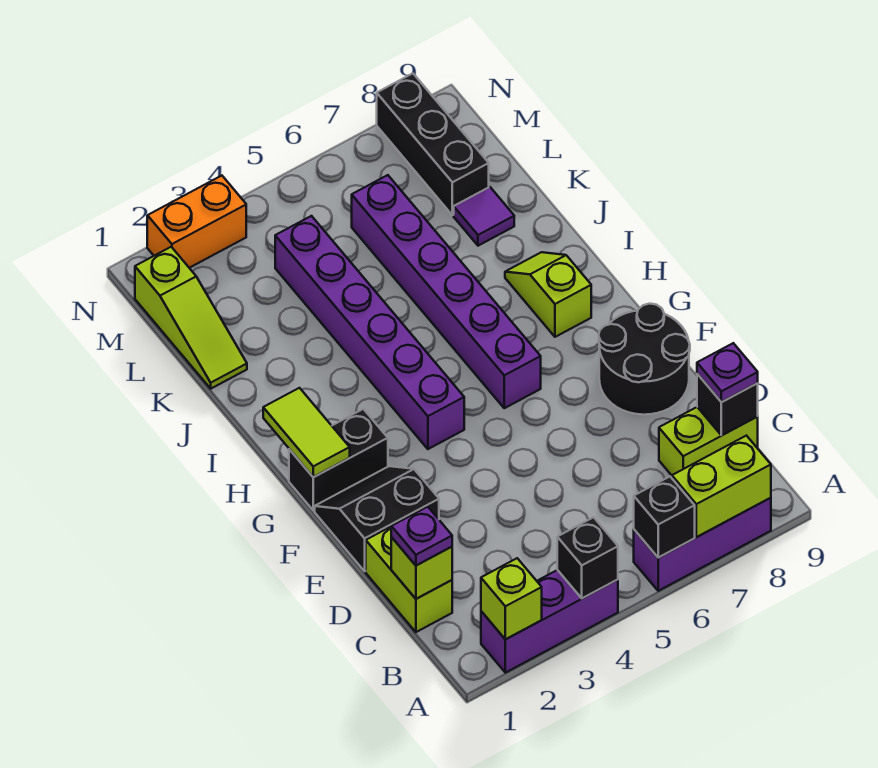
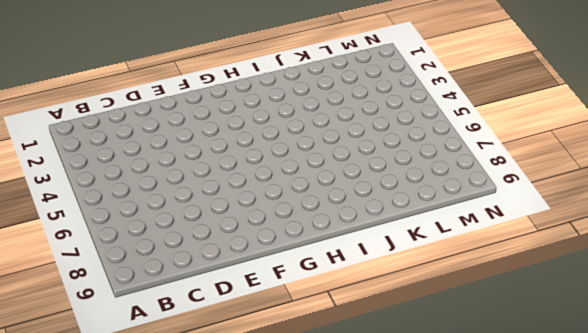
none -> purple 1x3 brick [481,570,618,673]
none -> purple 1x3 brick [634,498,771,591]
none -> lime 1x2 brick [366,527,452,632]

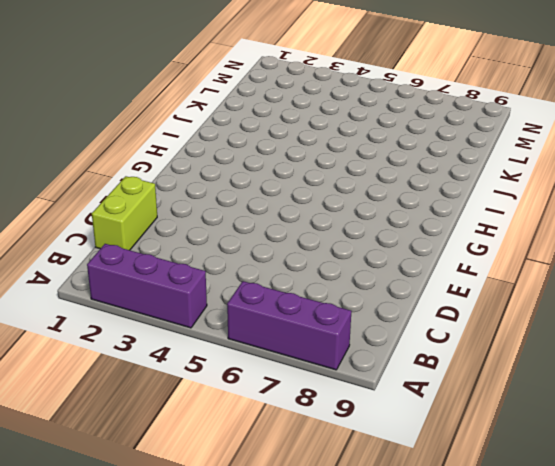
none -> lime 1x2 brick [659,407,758,475]
none -> black 2x2 slope [315,466,439,571]
none -> black 2x2 round brick [599,304,690,415]

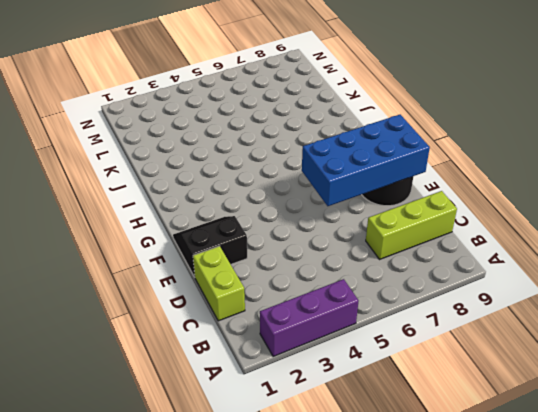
lime 1x3 brick [366,191,457,259] -> lime 1x2 brick [659,407,758,475]
blue 2x4 brick [302,115,430,206] -> none
none -> purple 1x3 brick [634,498,771,591]
none -> black 1x2 brick [289,409,388,510]
none -> purple 1x6 brick [275,216,464,449]

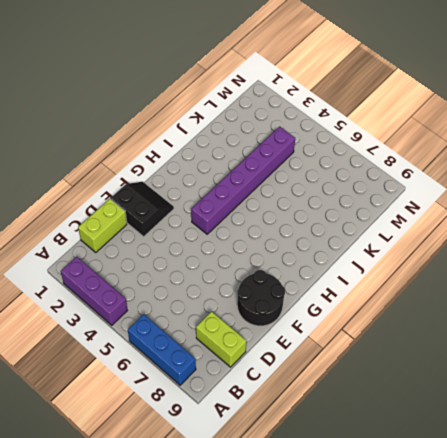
blue 1x3 brick [128,314,196,385] -> purple 1x3 brick [634,498,771,591]
none -> black 1x2 brick [289,409,388,510]
none -> purple 1x6 brick [352,175,541,408]
none -> lime 1x2 slope [505,252,591,337]

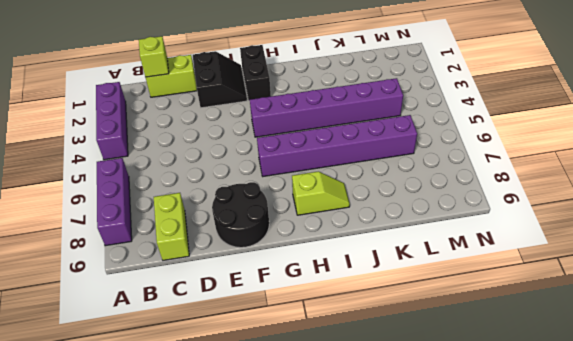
none -> lime 1x3 slope [135,247,247,389]
none -> purple 1x1 tile [454,187,514,246]
none -> black 1x3 brick [377,73,489,215]

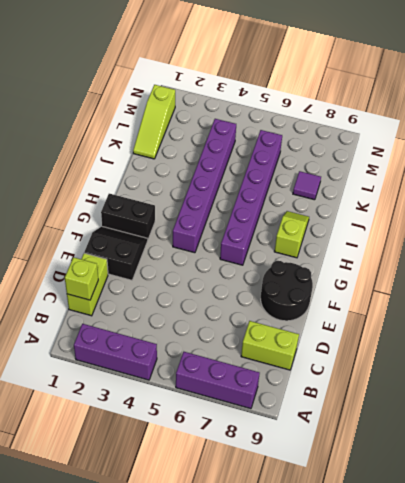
none -> black 1x3 brick [377,73,489,215]
none -> orange 1x2 brick [147,176,246,268]
none -> lime 1x1 brick [481,558,542,639]

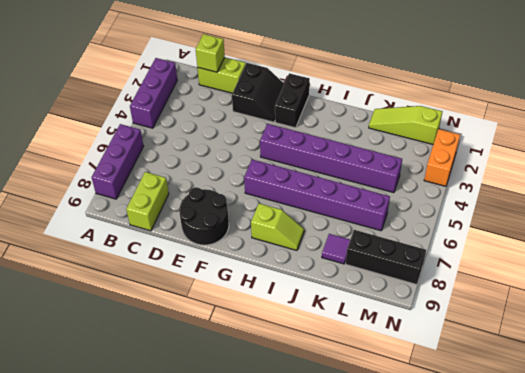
none -> lime 1x1 brick [481,558,542,639]
none -> black 1x1 brick [557,517,618,598]
none -> black 1x1 brick [634,477,695,558]

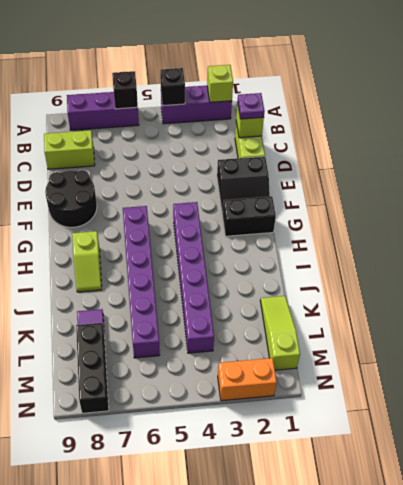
none -> lime 1x2 brick [672,436,771,537]
none -> black 1x1 brick [697,374,758,435]
none -> lime 1x2 tile [263,388,350,477]

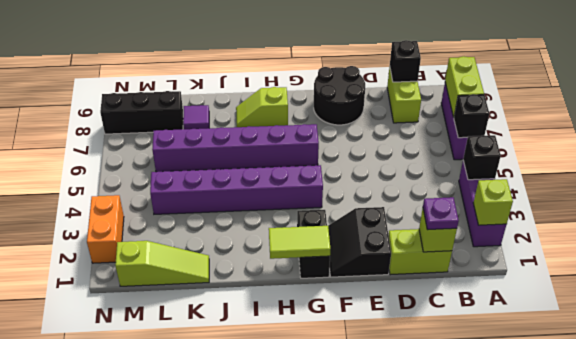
none -> purple 1x1 plate [697,343,758,402]

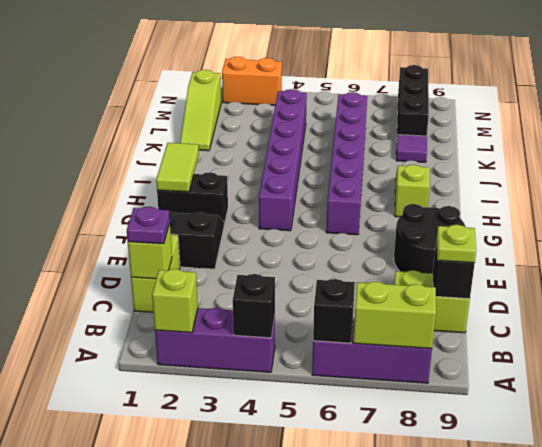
lime 1x1 plate [437,225,476,263] -> purple 1x1 plate [697,343,758,402]

